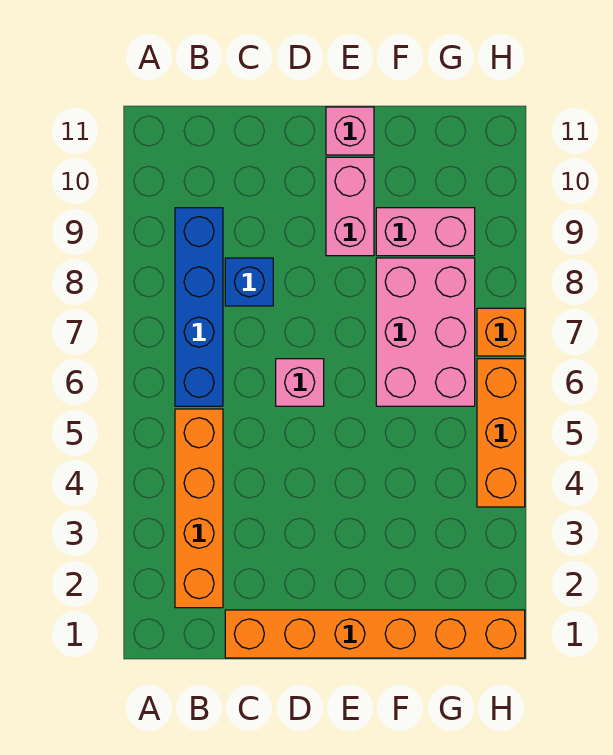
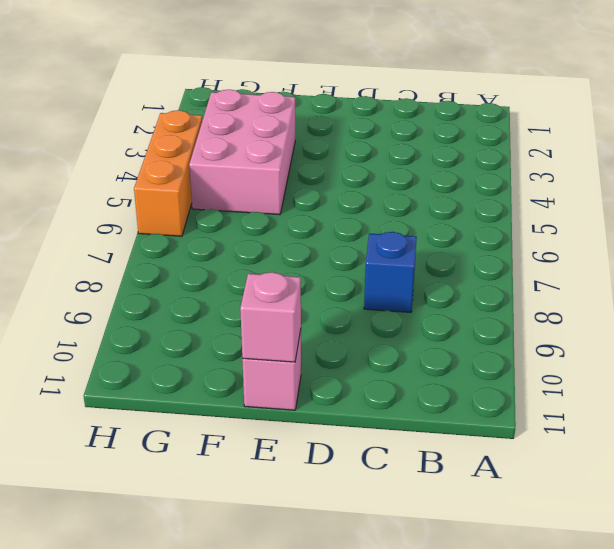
pink 1x1 brick [240,272,301,362] -> pink 1x1 brick moved to [276,359,324,406]
pink 2x3 brick [189,90,295,215] -> pink 2x3 brick moved to [376,258,475,406]
none -> orange 1x4 brick [175,409,223,608]
none -> blue 1x4 brick [175,208,223,406]

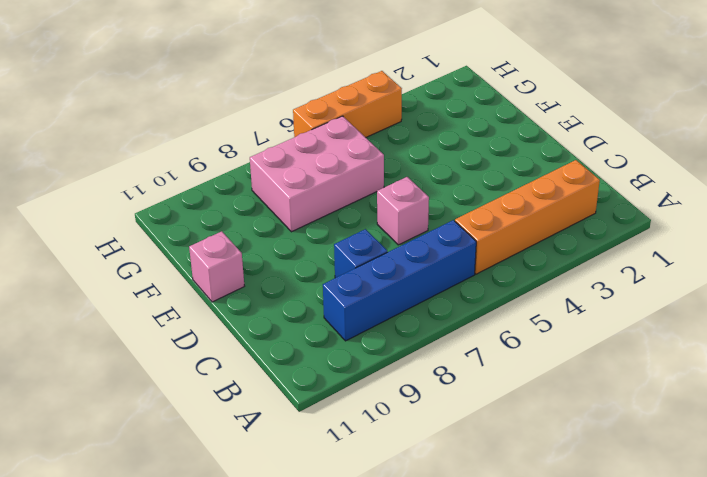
none -> orange 1x6 brick [225,610,525,658]
none -> pink 1x2 brick [326,157,374,256]

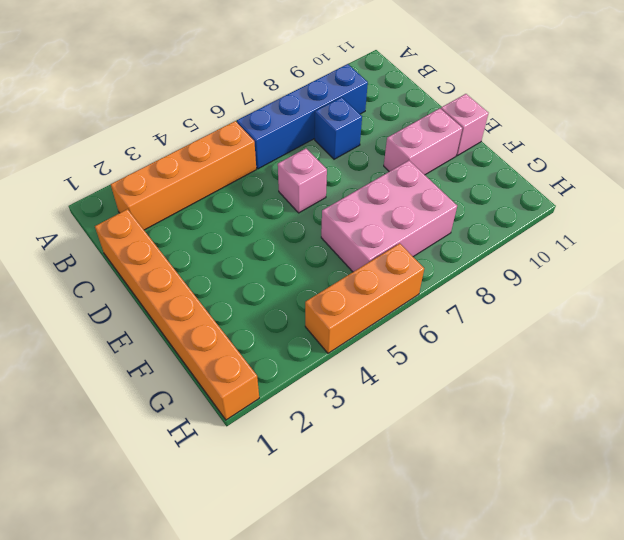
none -> pink 1x2 brick [376,208,475,256]
none -> orange 1x1 brick [477,308,525,356]

